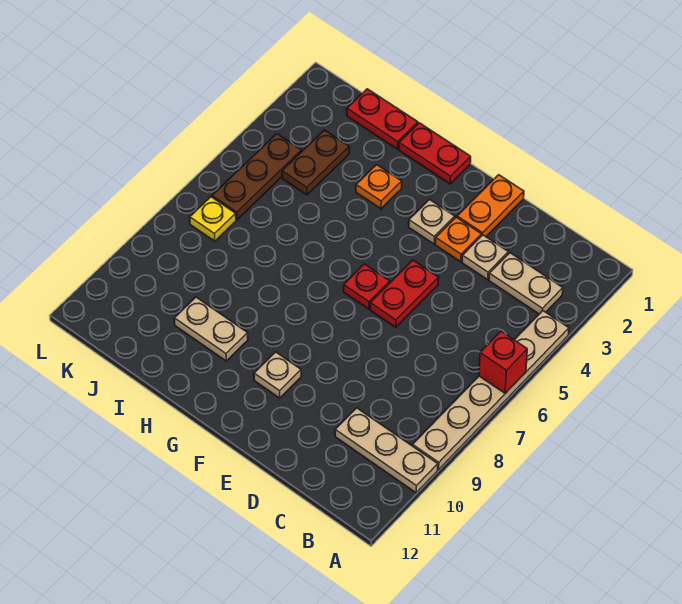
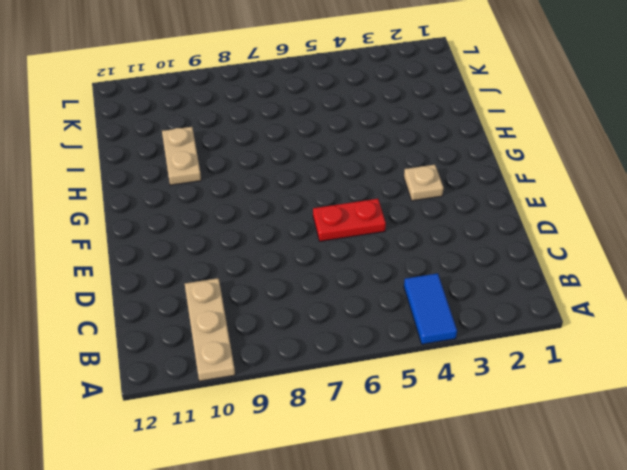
blue 1x2 tile [404,273,457,344] -> tan 1x6 plate [413,311,569,470]
none -> tan 1x2 plate [489,253,563,314]
none -> tan 1x1 plate [462,235,508,280]
none -> orange 1x2 plate [457,175,524,236]

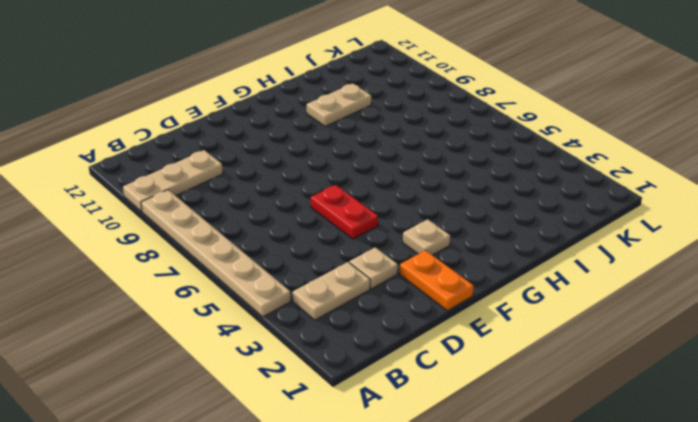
none -> orange 1x1 plate [435,217,482,262]
none -> red 1x1 plate [344,264,390,309]
none -> tan 1x1 plate [254,352,301,398]

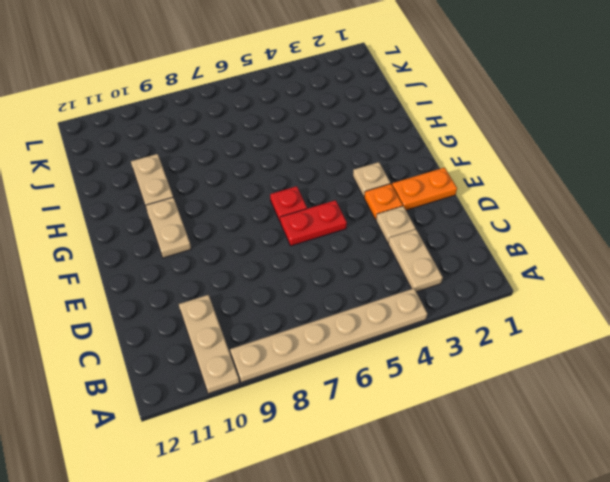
tan 1x2 plate [146,197,191,258] -> tan 1x1 plate [254,352,301,398]
none -> red 1x2 plate [399,123,471,184]
none -> orange 1x1 plate [356,165,402,209]
none -> red 1x2 plate [347,89,418,149]

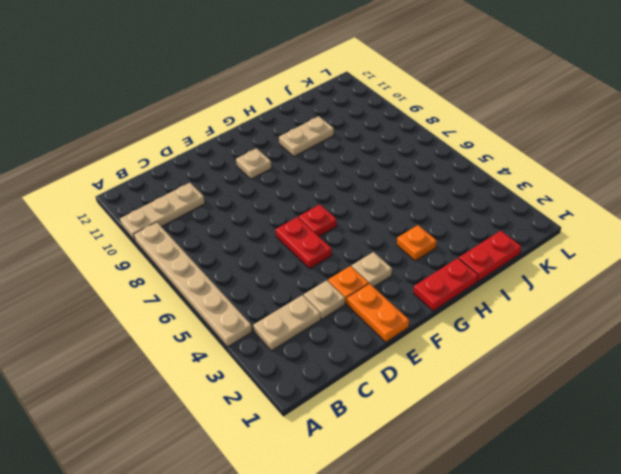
none -> brown 1x2 plate [282,130,349,195]
none -> brown 1x3 plate [212,134,302,220]
none -> yellow 1x1 plate [190,197,236,241]

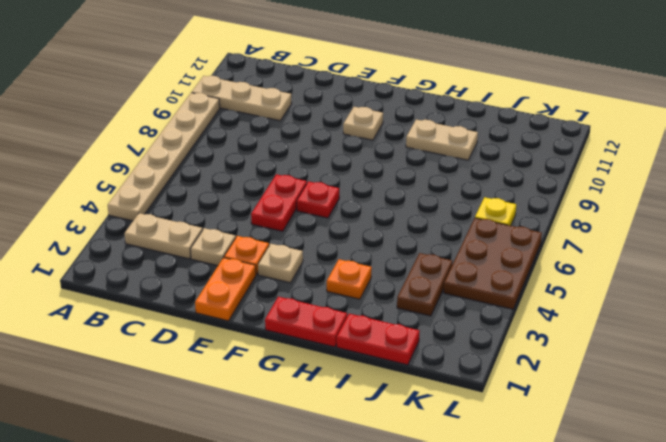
brown 2x3 plate [444,218,542,309] -> brown 1x3 plate [212,134,302,220]
none -> red 1x1 brick [479,331,527,393]

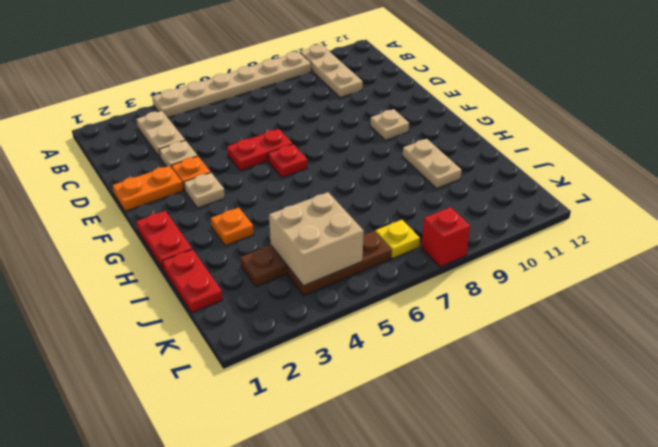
tan 2x2 brick [269,192,364,286] -> none
red 1x1 brick [421,207,470,267] -> red 1x1 brick moved to [479,331,527,393]

